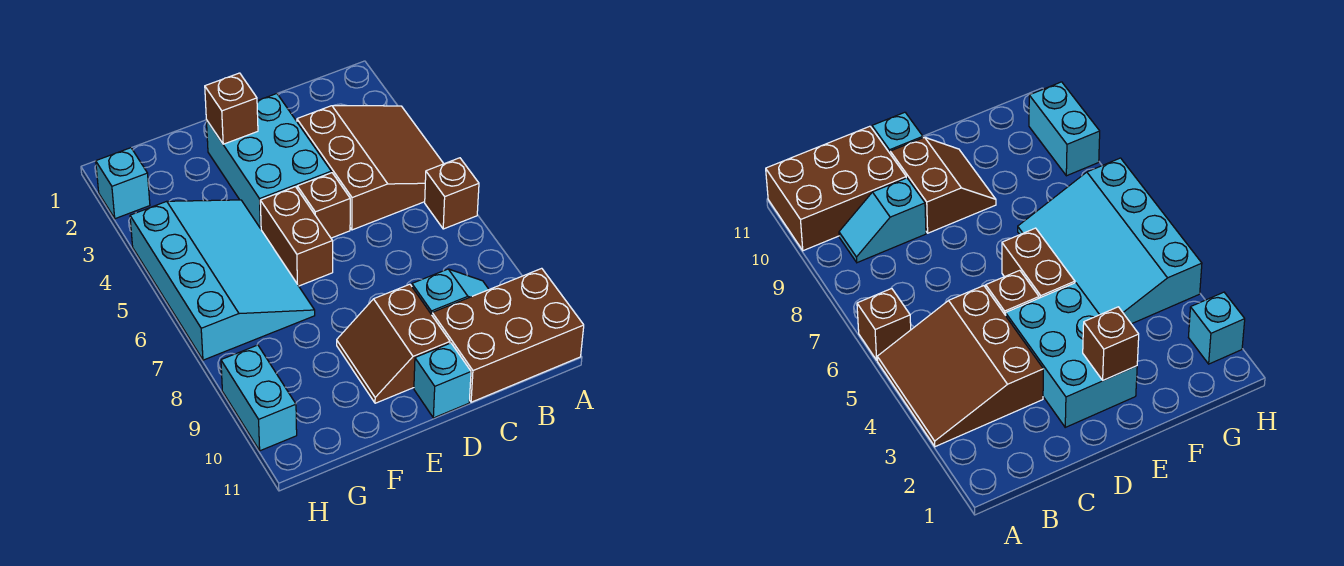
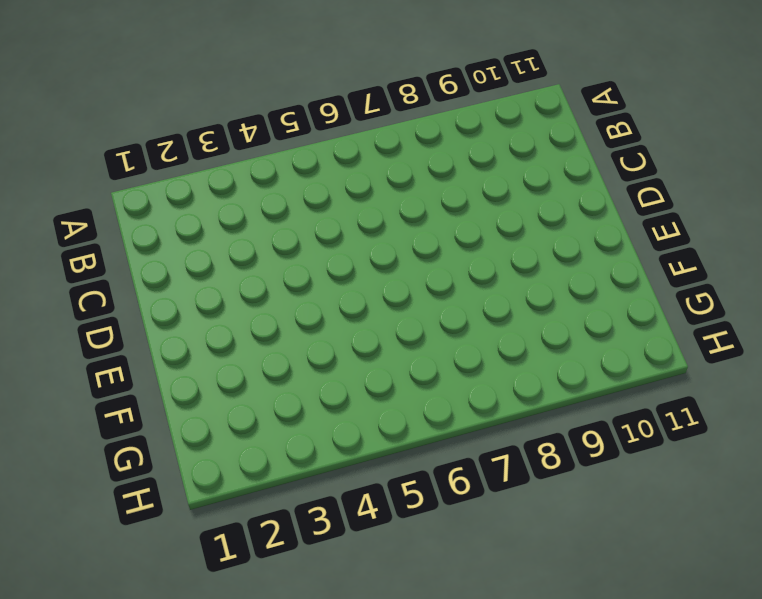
none -> brown 3x3 slope [297,106,444,230]
none -> brown 1x1 brick [425,158,479,229]
none -> brown 2x3 brick [432,268,584,402]

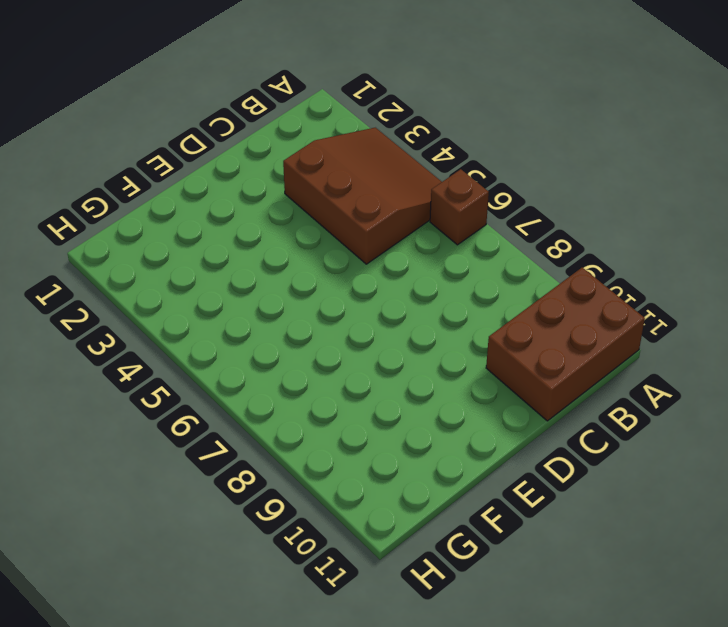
none -> cyan 1x2 slope [412,269,489,315]
none -> cyan 2x3 brick [206,94,331,229]
none -> brown 1x1 brick [297,173,350,238]

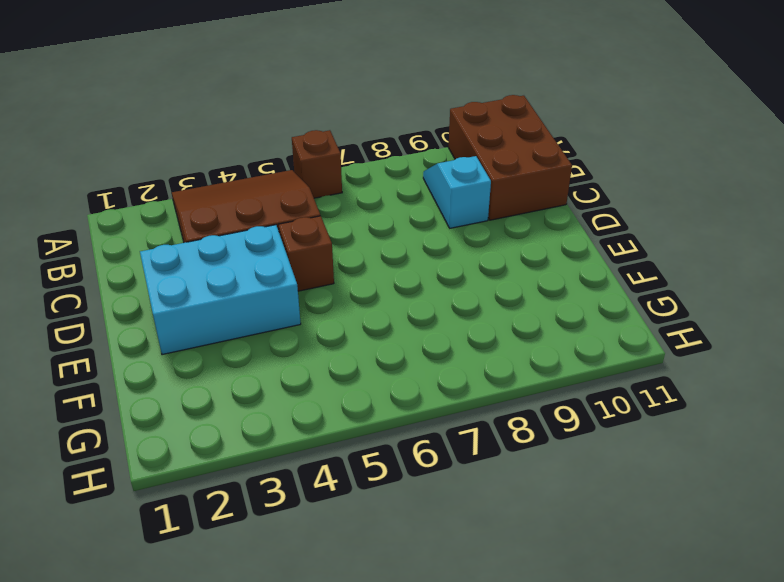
none -> brown 2x2 slope [337,284,450,403]
none -> cyan 1x1 brick [414,343,471,418]
none -> brown 1x2 brick [260,187,333,286]

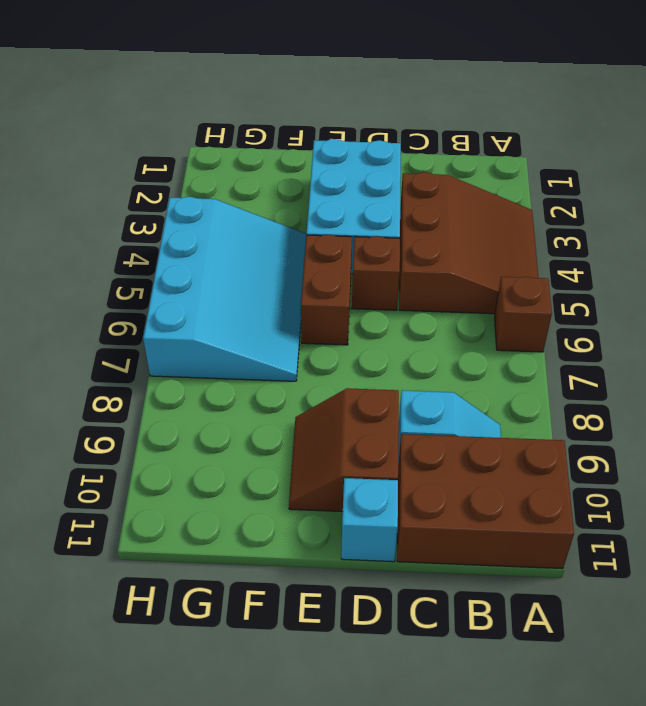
none -> cyan 1x1 brick [96,148,150,219]
none -> cyan 1x2 brick [221,345,297,451]
none -> brown 1x1 brick [205,73,258,144]

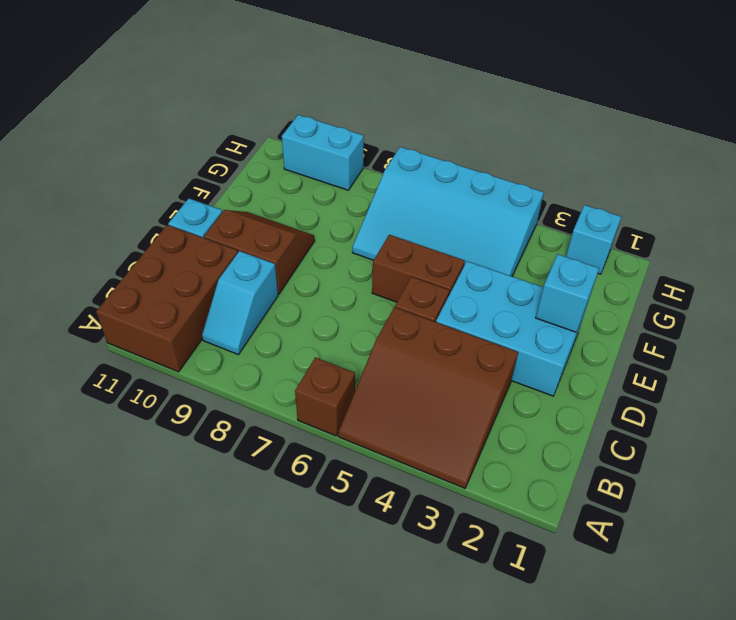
cyan 1x1 brick [536,254,599,332] -> brown 1x1 brick [205,73,258,144]

